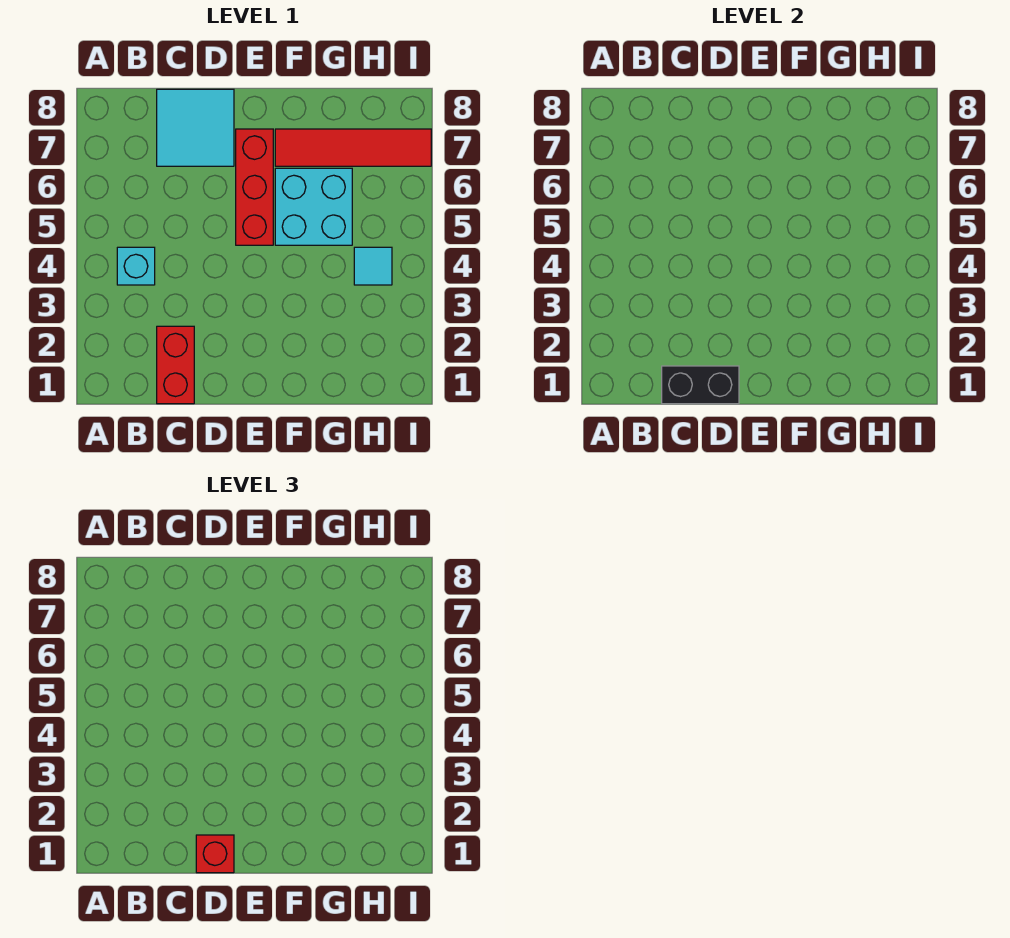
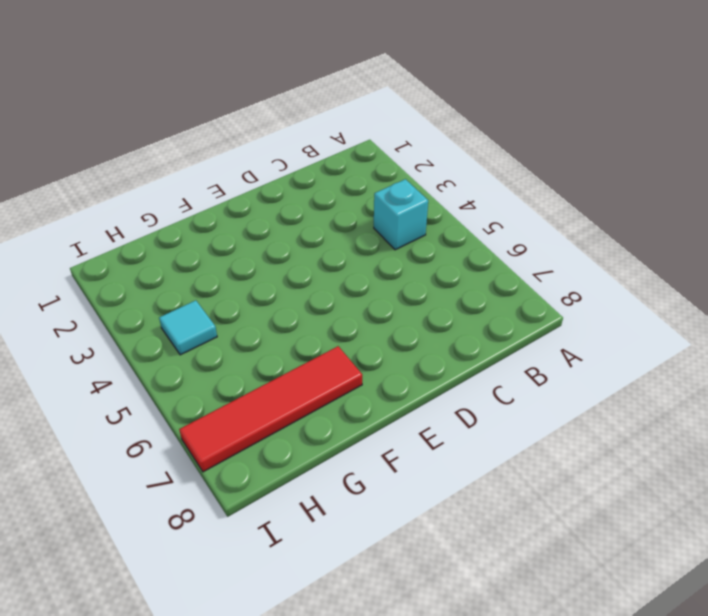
none -> red 1x2 brick [157,326,194,404]
none -> cyan 2x2 tile [157,89,234,166]

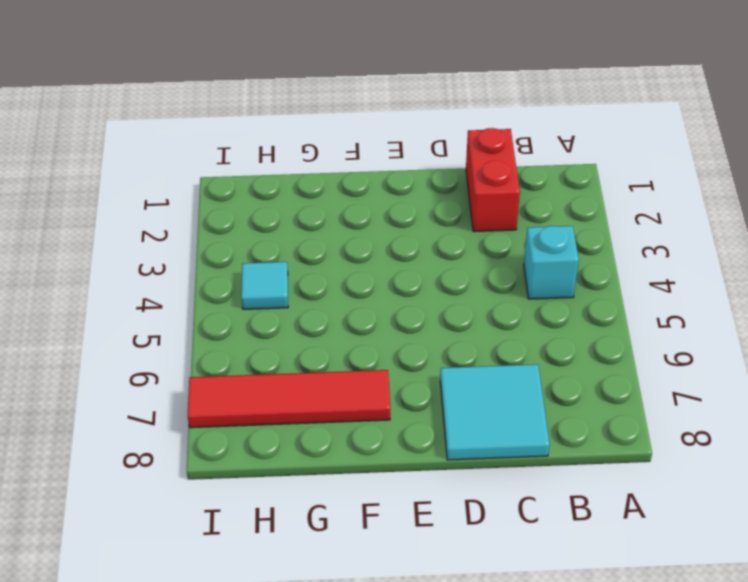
none -> red 1x3 brick [236,129,273,245]
none -> cyan 2x2 brick [275,168,352,245]

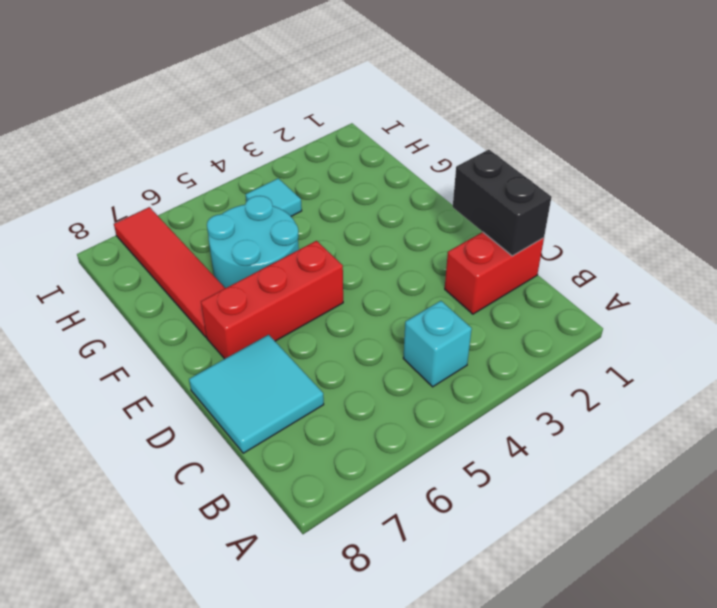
cyan 2x2 round brick [207,196,299,288] -> cyan 2x2 brick [275,168,352,245]
none -> red 1x1 brick [196,835,234,873]

